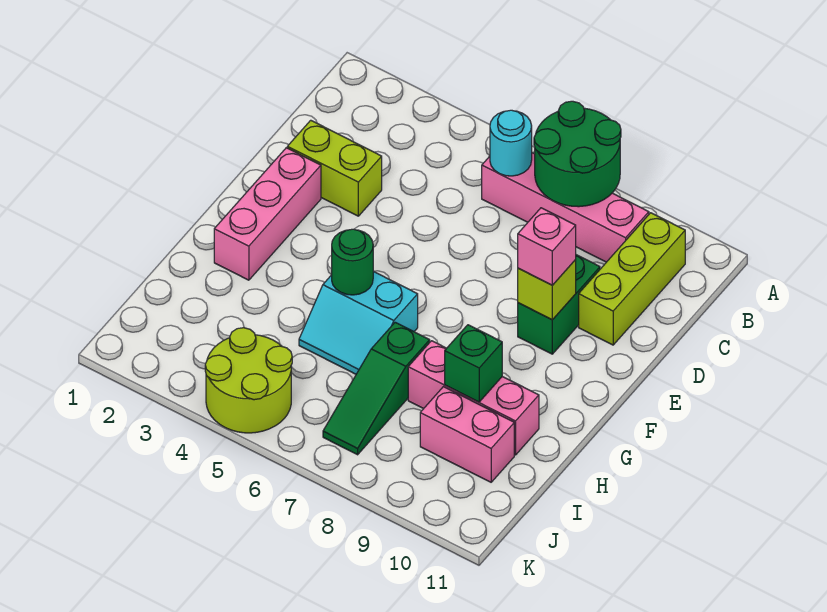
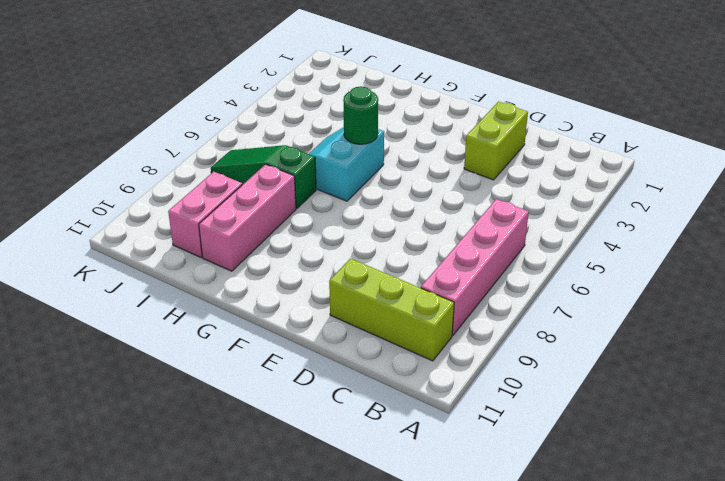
none -> green 1x2 brick [518,255,600,354]
none -> pink 1x3 brick [214,148,321,280]
none -> lime 2x2 round brick [205,328,292,433]

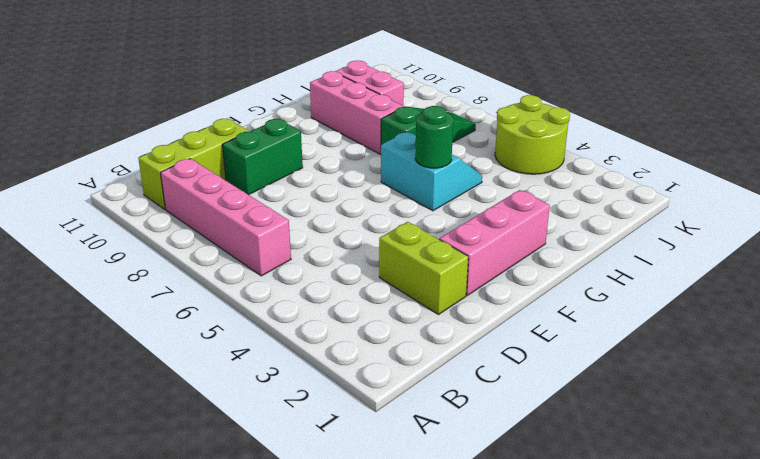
none -> green 2x2 round brick [534,101,621,207]
none -> cyan 1x1 round brick [490,110,532,176]
none -> lime 1x1 brick [518,260,576,320]

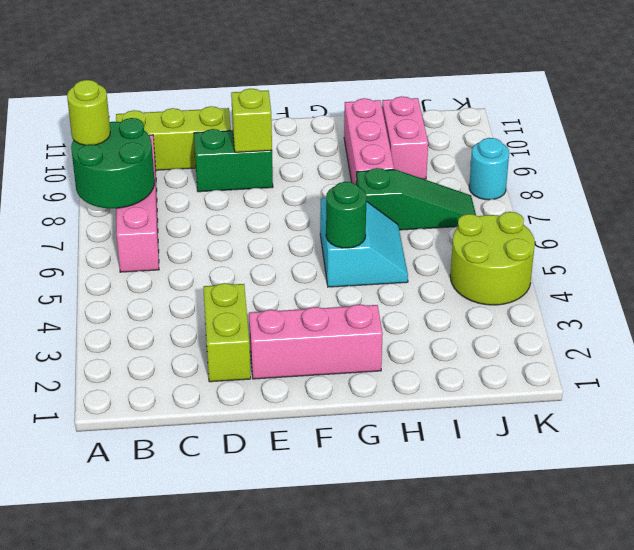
lime 1x1 round brick [67,80,110,145] -> none
cyan 1x1 round brick [469,138,509,200] -> cyan 1x1 round brick moved to [490,110,532,176]
none -> green 1x1 brick [445,325,502,402]
none -> pink 1x1 brick [518,208,576,285]

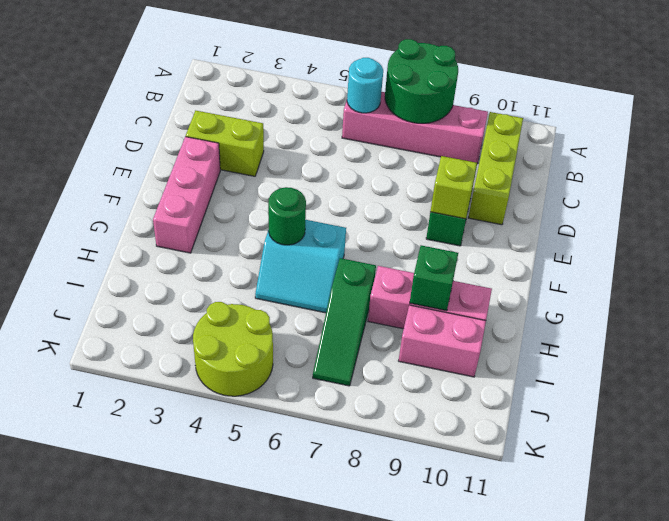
none -> pink 1x1 brick [518,208,576,285]

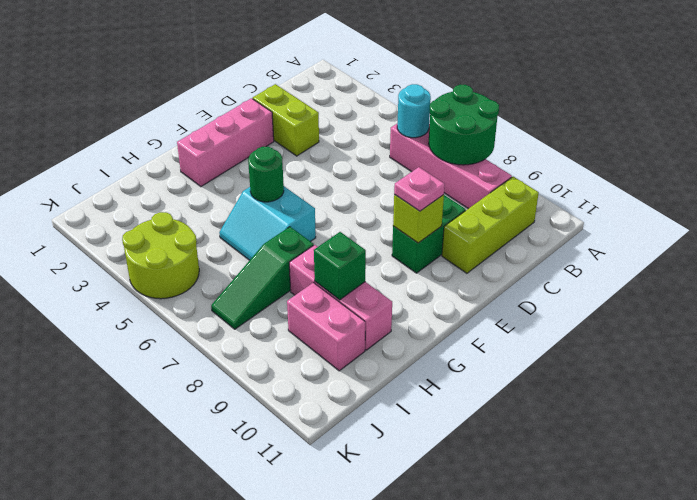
pink 1x1 plate [394,167,445,211] -> pink 1x1 brick [518,208,576,285]

